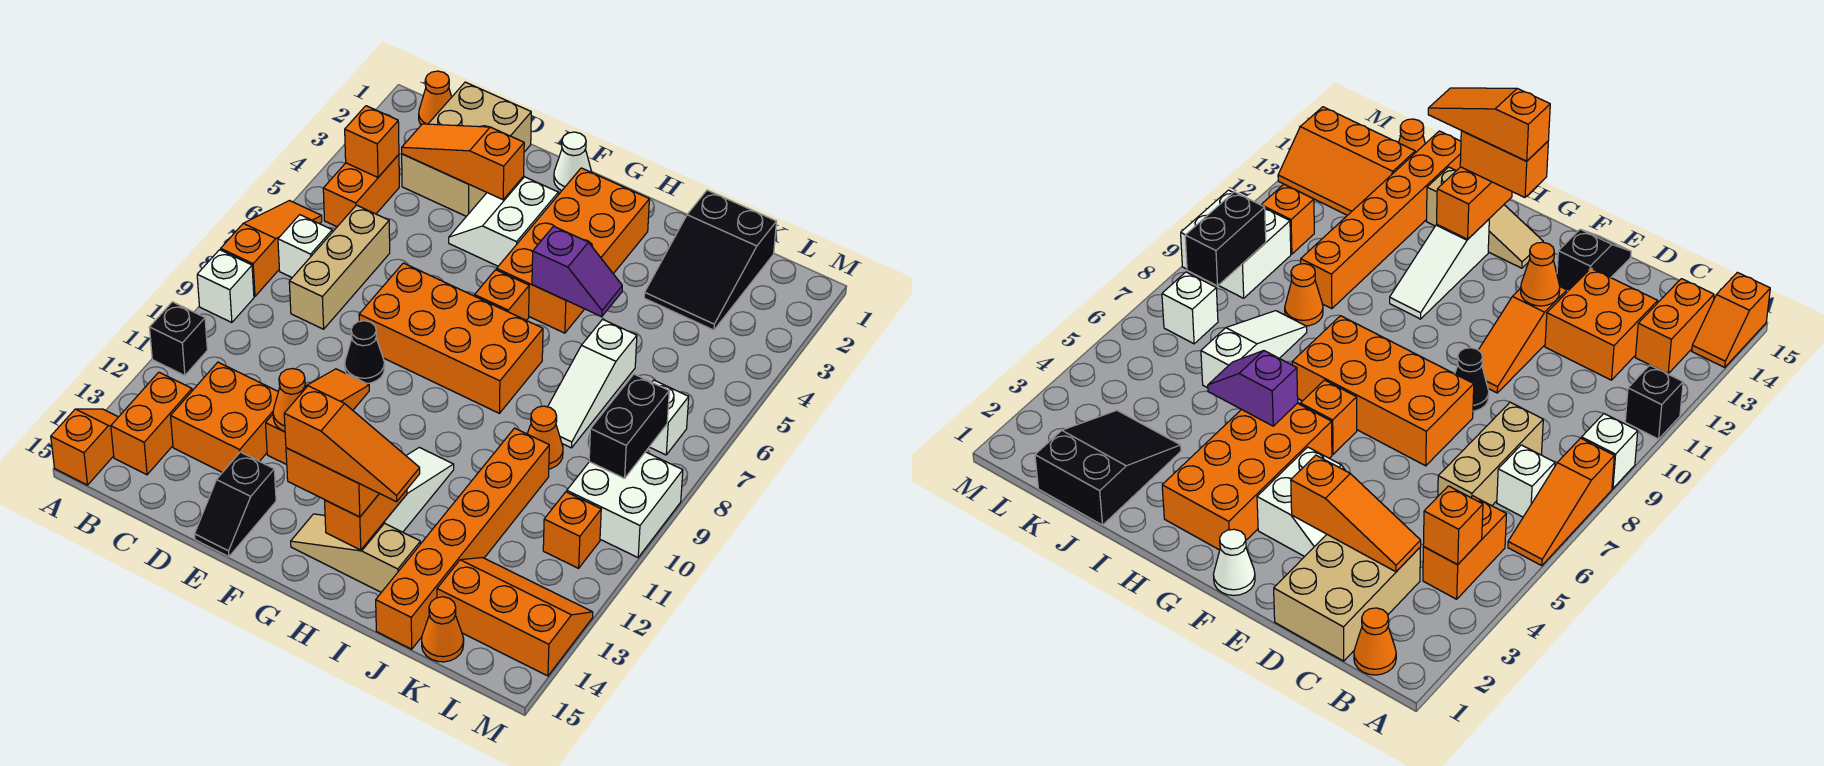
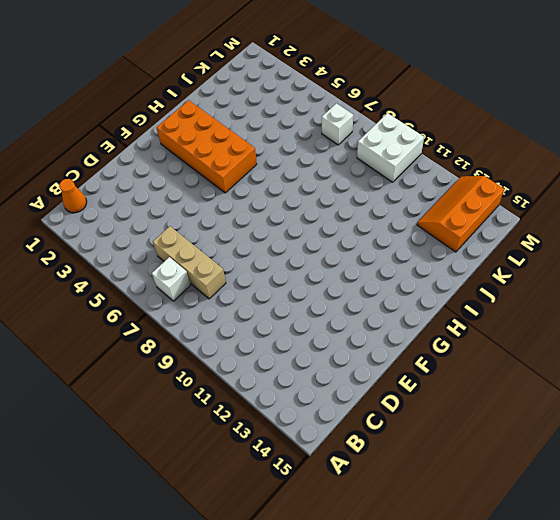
none -> orange 1x3 slope [221,201,322,296]
none -> white 1x1 brick [197,250,254,323]
none -> black 1x1 brick [149,302,207,375]
none -> orange 1x2 slope [51,409,118,485]

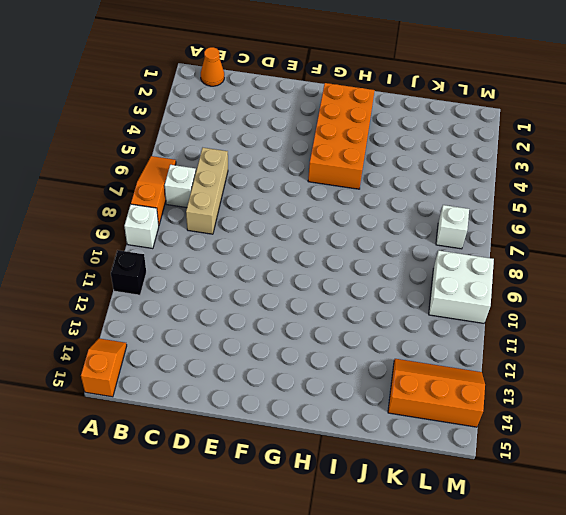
none -> orange 1x2 brick [323,155,399,227]
none -> orange 1x2 brick [111,372,192,475]
none -> tan 2x3 brick [402,82,531,216]
none -> orange 2x2 brick [171,362,278,472]

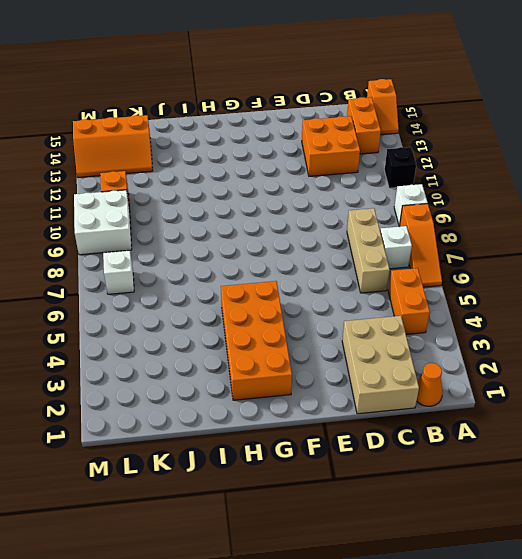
none -> white 2x2 slope [449,177,558,266]
none -> orange 2x4 brick [359,263,543,413]
none -> black 1x1 cone [345,321,385,383]
none -> orange 1x3 slope [266,369,369,465]

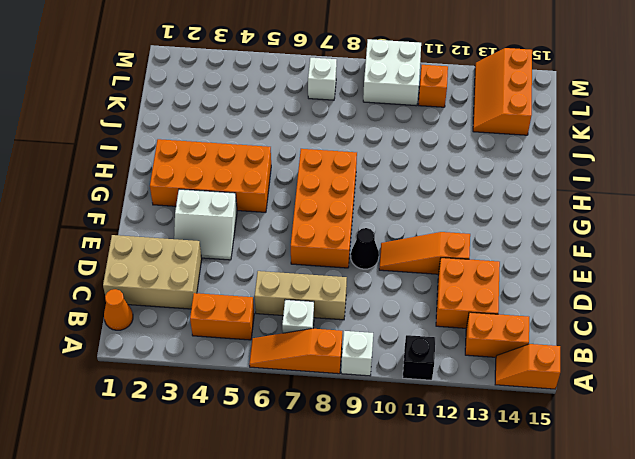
none -> black 1x2 slope [195,452,276,557]
none -> white 1x1 cone [554,132,592,191]
none -> orange 1x1 brick [475,270,529,321]
none -> tan 1x3 slope [291,514,421,592]

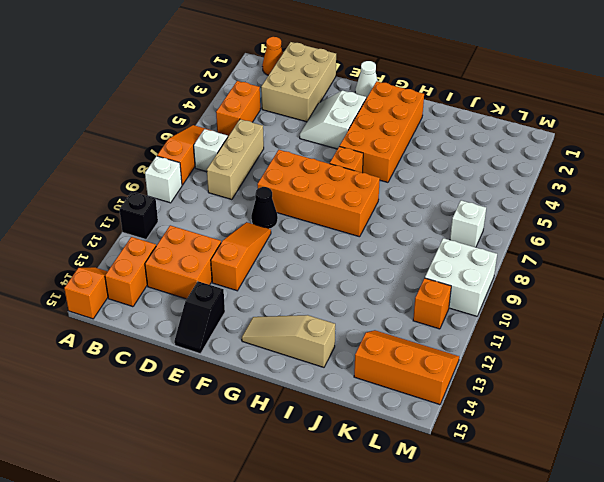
none -> white 1x3 slope [384,447,454,532]
none -> black 2x3 slope [644,190,777,330]
none -> white 1x3 slope [548,319,637,448]
none -> orange 1x1 cone [527,406,563,469]

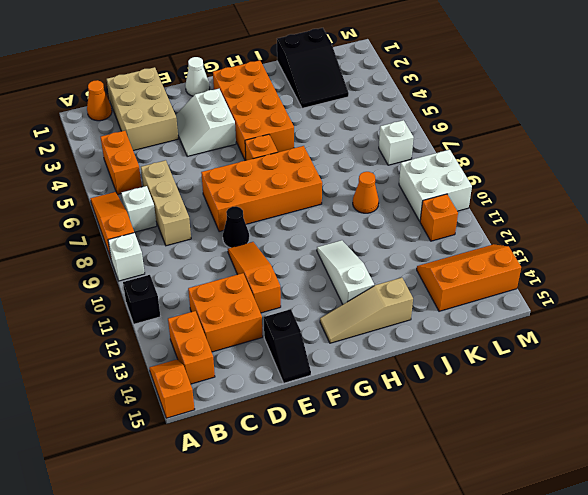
none -> white 1x3 slope [548,319,637,448]
none -> orange 1x6 brick [376,428,549,649]
none -> orange 1x1 cone [422,597,464,662]
none -> orange 1x1 brick [345,106,399,177]

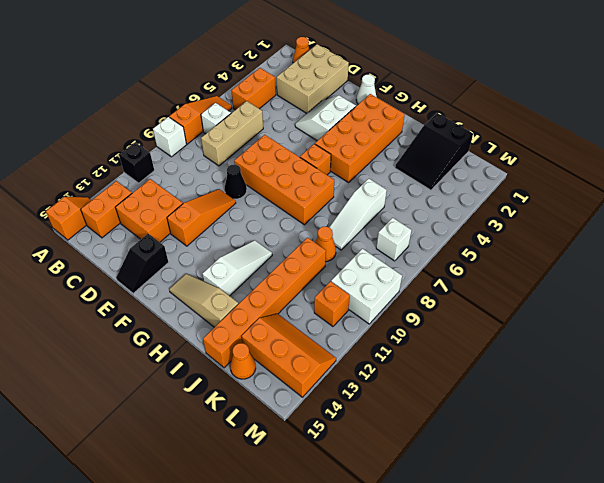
none -> orange 1x1 brick [345,106,399,177]
none -> orange 1x3 slope [402,124,524,200]
none -> orange 1x1 cone [273,369,306,431]
none -> purple 1x2 slope [532,226,622,317]

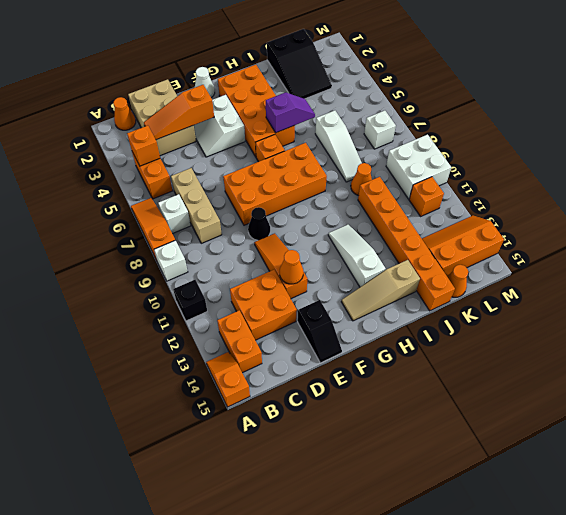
none -> orange 1x2 brick [325,490,407,550]
none -> black 1x2 brick [589,374,669,478]
none -> orange 1x2 brick [286,448,379,517]
none -> orange 1x3 slope [284,386,420,502]

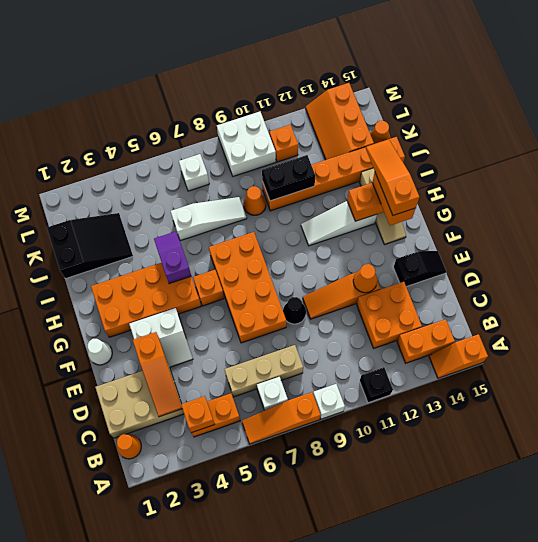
black 1x2 brick [262,155,315,201] -> black 1x2 brick moved to [589,374,669,478]

